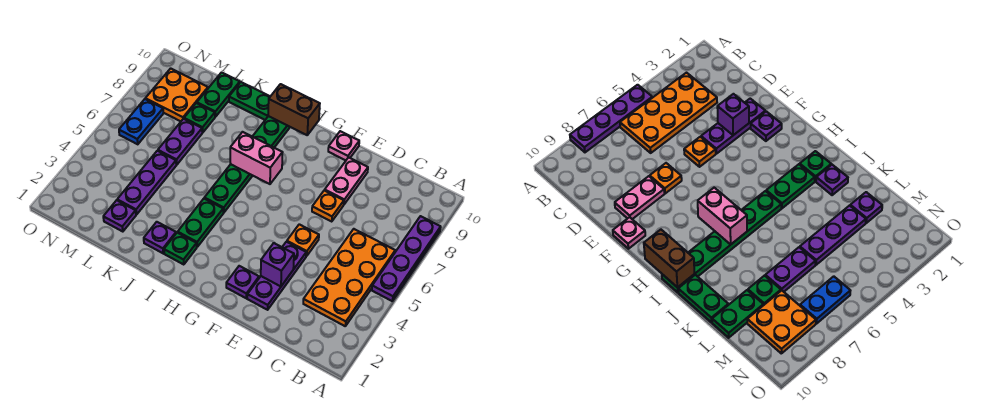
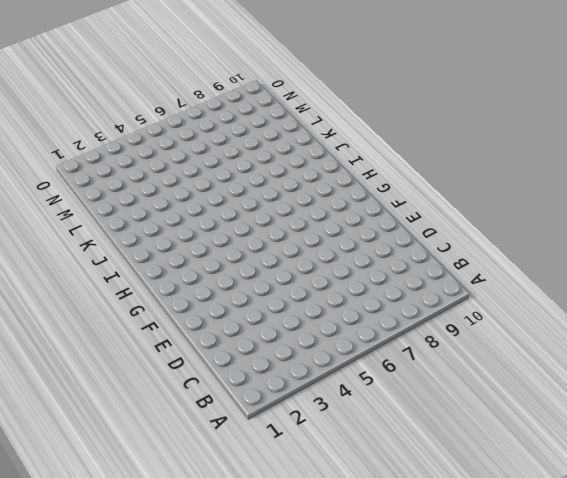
none -> purple 1x4 plate [372,216,441,301]
none -> orange 2x4 plate [303,229,395,326]
none -> purple 1x3 plate [247,242,306,310]

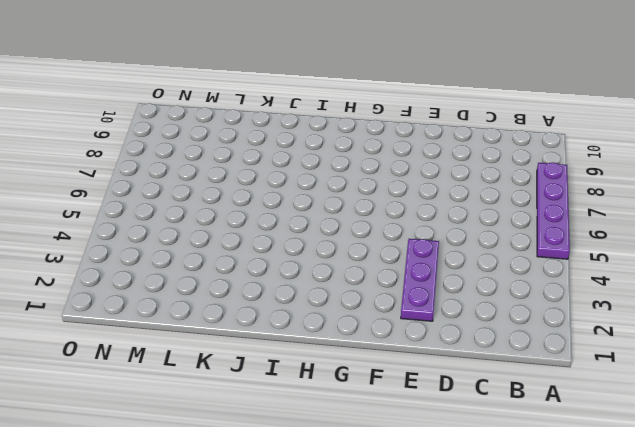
none -> orange 2x4 plate [303,229,395,326]
none -> orange 1x1 plate [287,224,319,256]
none -> orange 1x1 plate [312,190,344,221]

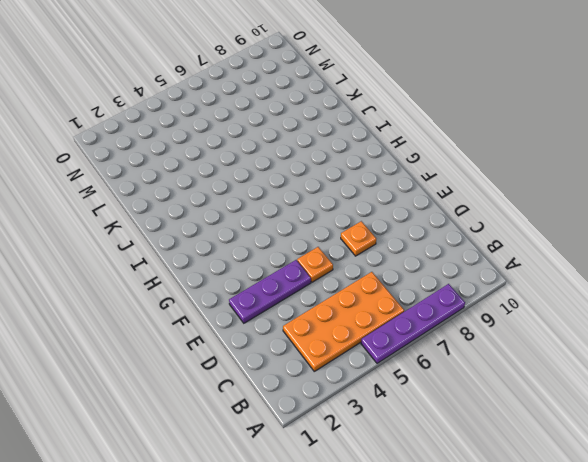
none -> pink 1x2 plate [325,157,368,204]
none -> purple 1x1 plate [226,266,259,298]
none -> pink 1x1 plate [328,131,359,160]

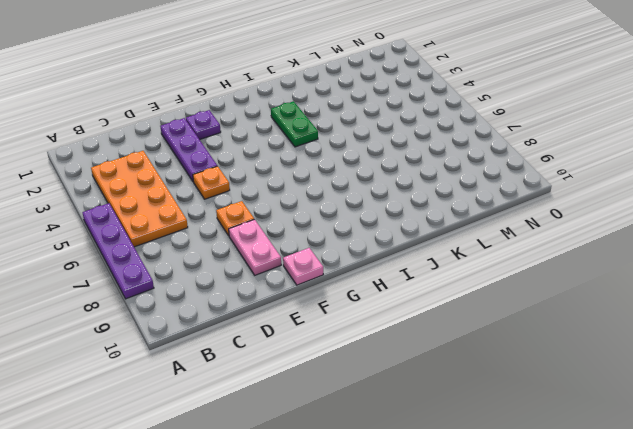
none -> green 1x1 plate [164,233,197,265]
none -> green 1x6 plate [204,116,290,213]
none -> purple 1x1 plate [144,222,176,253]

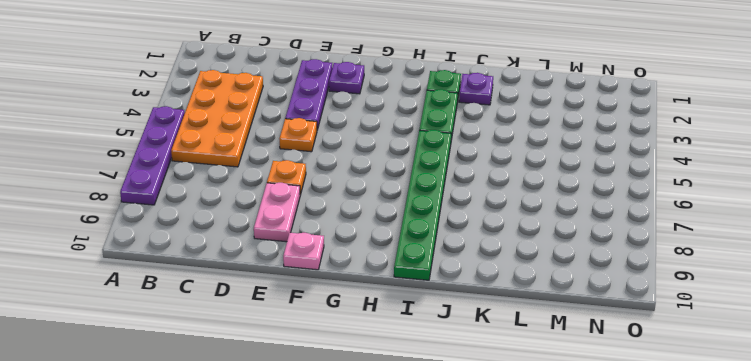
none -> green 1x2 plate [229,82,270,120]
none -> purple 1x1 plate [103,200,136,232]
none -> purple 1x3 plate [117,151,176,214]

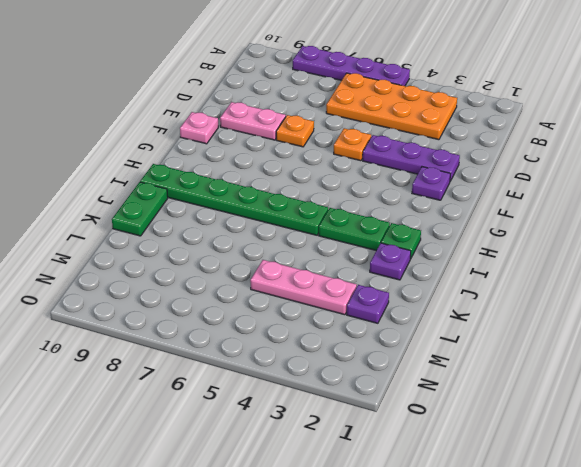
pink 1x3 plate [250,260,357,315] -> purple 1x3 plate [117,151,176,214]
none -> purple 1x2 plate [158,119,202,165]
none -> green 1x1 plate [184,103,215,133]
none -> green 1x2 plate [197,72,240,117]

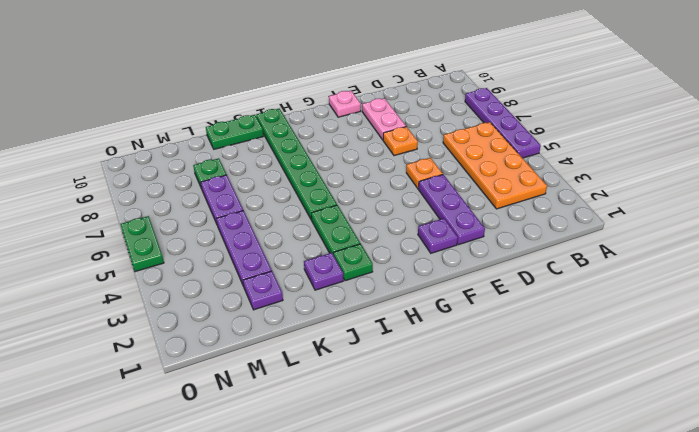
green 1x2 plate [120,216,164,272] -> green 1x2 plate moved to [197,72,240,117]
none -> orange 2x2 plate [145,68,208,121]
none -> blue 1x2 plate [119,99,163,144]
none -> purple 1x1 brick [261,243,294,286]

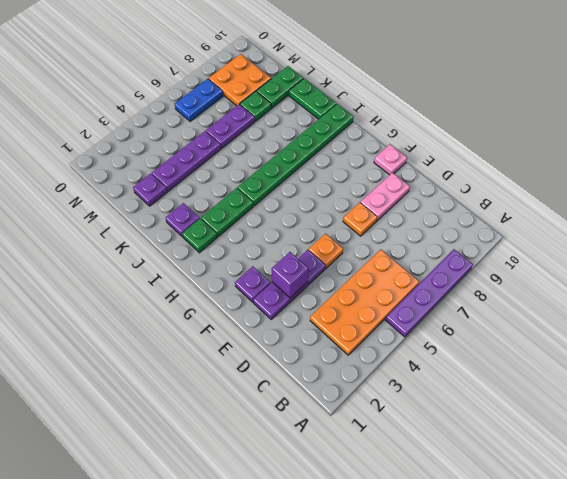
none -> pink 1x2 brick [230,132,283,184]
none -> brown 1x2 brick [268,84,320,135]

